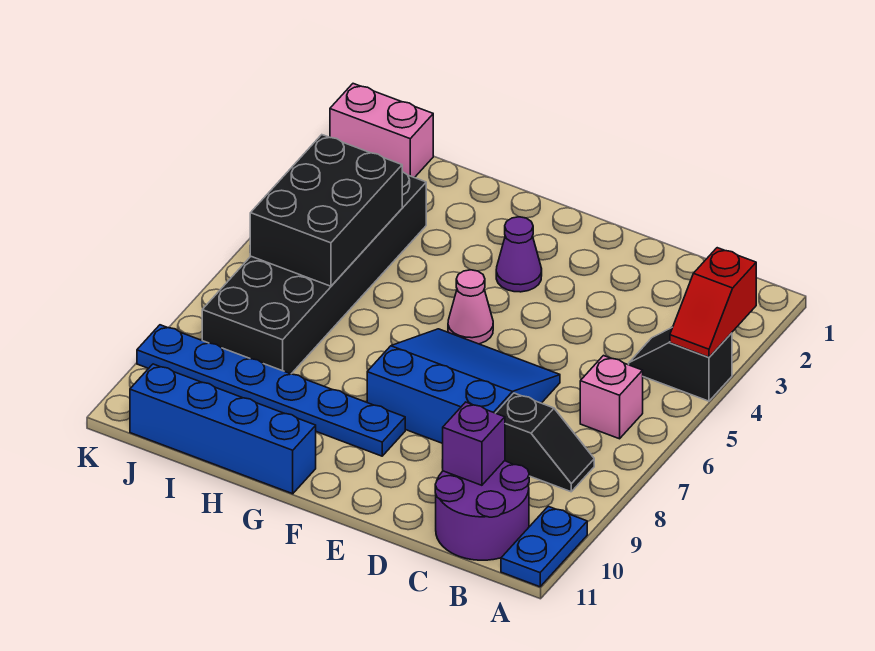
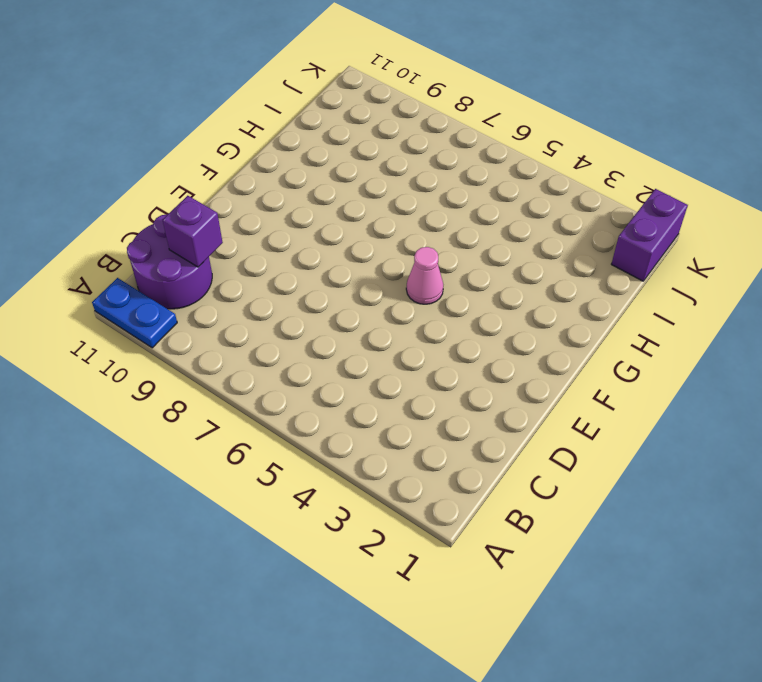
purple 1x2 brick [611,189,688,281] -> pink 1x2 brick [330,84,433,178]
none -> black 1x2 slope [629,328,732,401]
none -> pink 1x1 brick [580,356,643,439]
none -> black 1x2 slope [496,393,594,492]

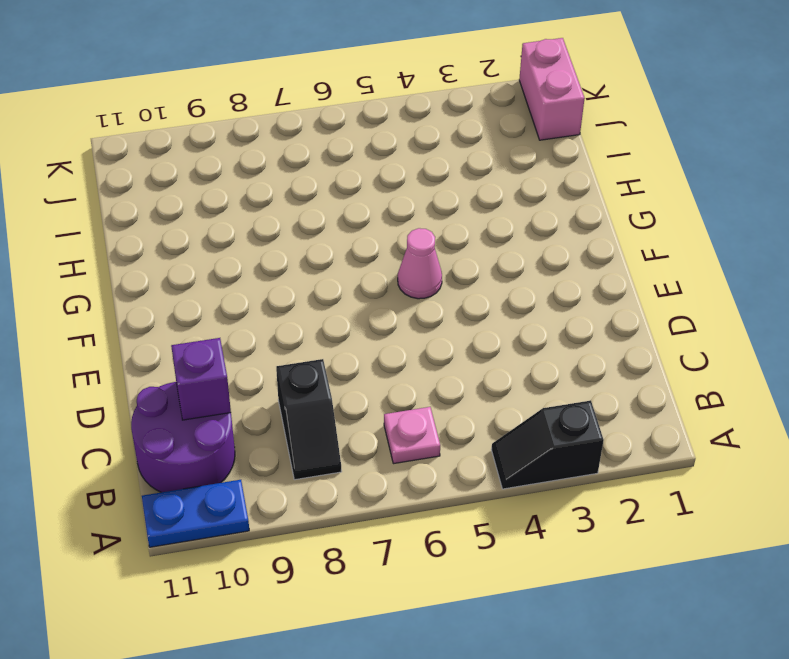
black 1x2 slope [491,400,604,489] -> black 1x2 slope turned to [629,328,732,401]
pink 1x1 plate [384,407,440,464] -> pink 1x1 brick [580,356,643,439]
none -> blue 3x3 slope [367,329,560,443]
none -> purple 1x1 cone [496,217,542,292]
none -> blue 1x6 plate [137,325,405,456]

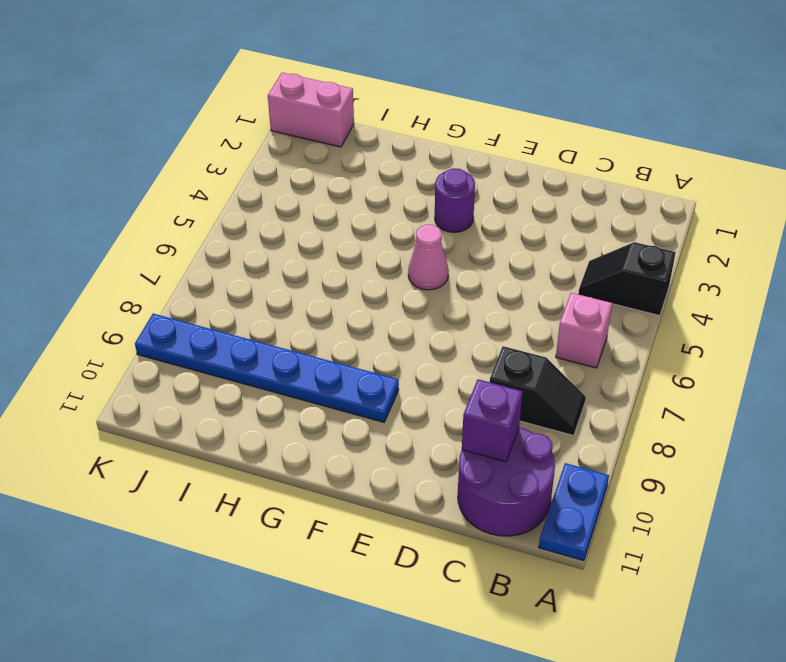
purple 1x1 round brick [435,168,475,232] -> purple 1x1 cone [496,217,542,292]
none -> blue 3x3 slope [367,329,560,443]
none -> blue 1x4 brick [130,364,316,494]
none -> black 2x6 brick [202,172,426,374]

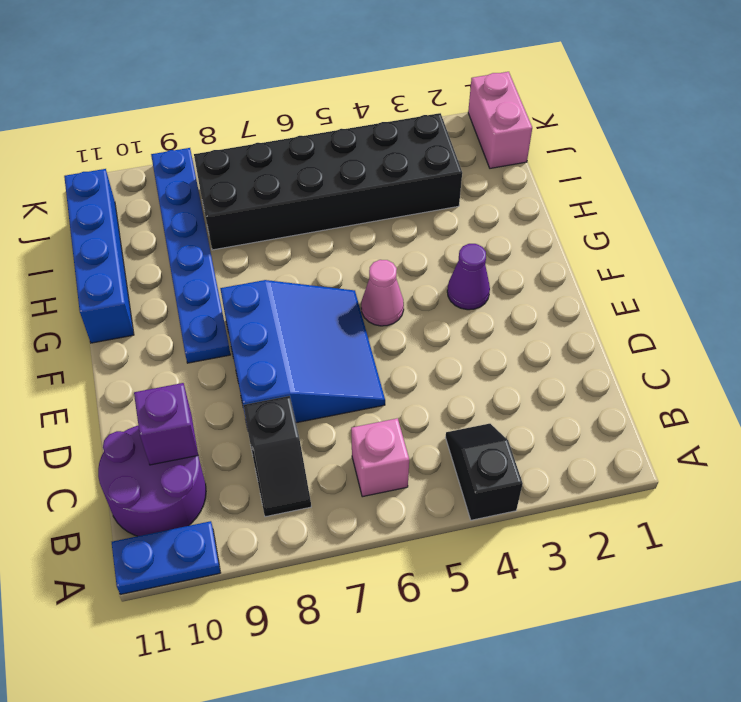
none -> red 1x2 slope [670,248,756,357]
none -> black 2x3 brick [250,135,402,286]

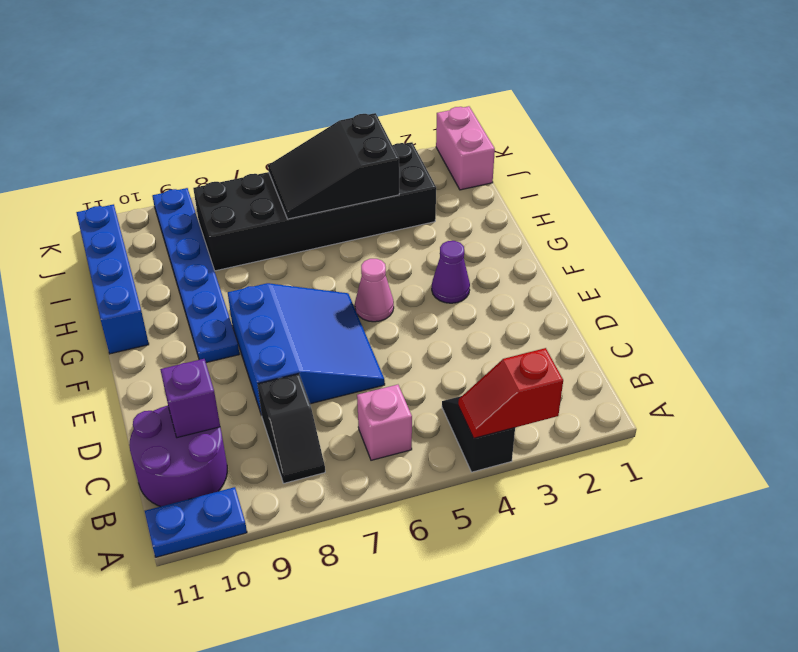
black 2x3 slope [268,113,399,219] -> black 2x3 brick [250,135,402,286]

